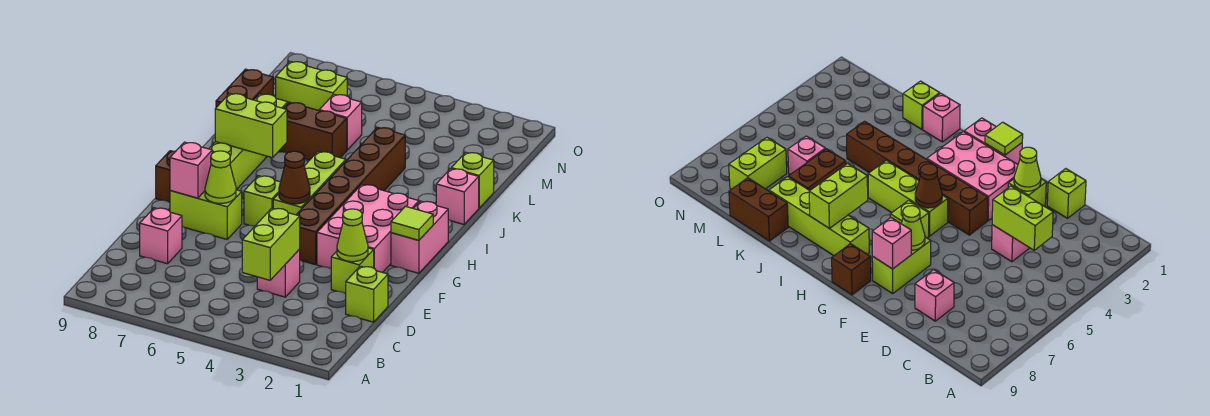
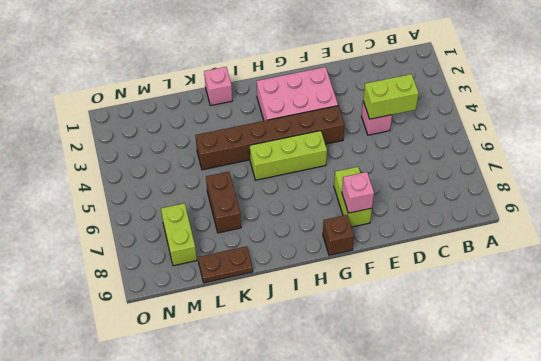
brown 1x2 plate [198,246,253,283] -> brown 1x2 brick [216,69,273,107]
none -> lime 1x1 brick [346,266,388,322]
none -> pink 1x1 brick [140,208,182,264]
none -> lime 1x1 brick [331,248,374,294]

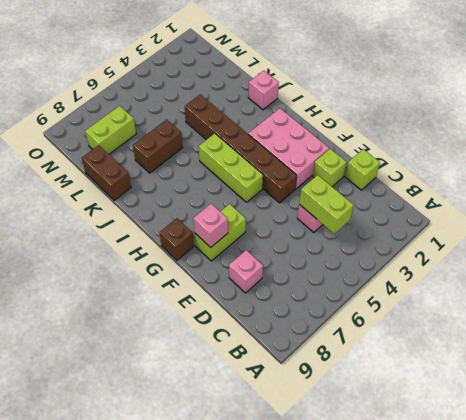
none -> pink 1x2 brick [391,201,448,273]
none -> lime 1x1 brick [244,176,280,226]
none -> lime 1x4 brick [209,94,288,190]

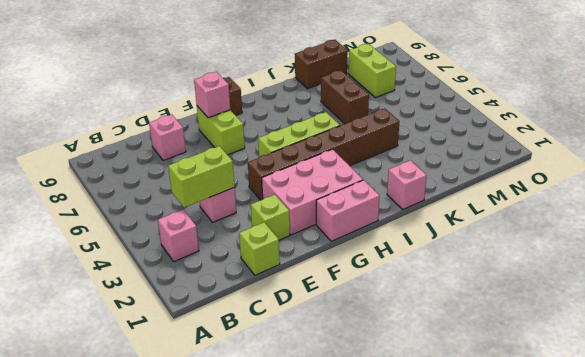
pink 1x1 brick [158,210,199,261] -> pink 1x1 brick moved to [319,94,362,150]
none -> lime 1x1 brick [244,176,280,226]
none -> lime 1x4 brick [209,94,288,190]
none -> lime 1x1 brick [451,152,494,208]

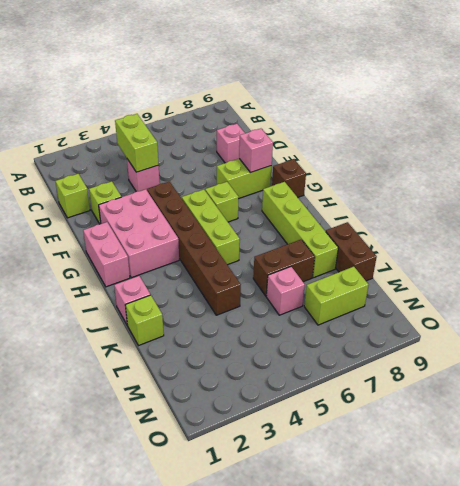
none -> lime 1x1 cone [337,209,368,262]
none -> lime 1x1 cone [205,151,236,203]
none -> lime 1x1 tile [391,206,433,240]

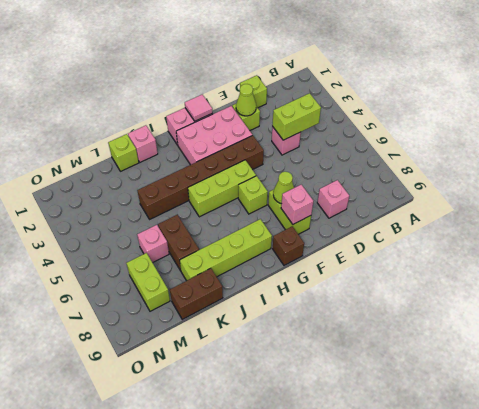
pink 1x1 tile [185,95,212,121] -> lime 1x1 tile [391,206,433,240]
none -> brown 1x1 cone [279,151,310,204]
none -> lime 1x2 brick [215,93,287,158]

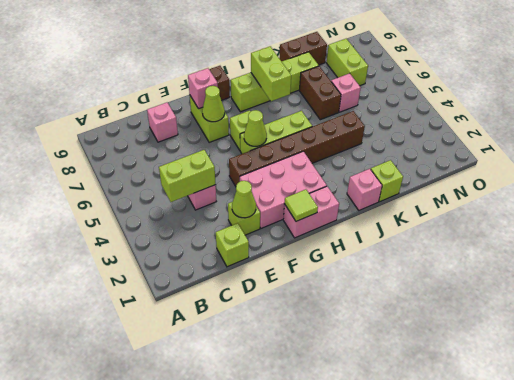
lime 1x1 cone [244,110,267,146] -> brown 1x1 cone [279,151,310,204]

